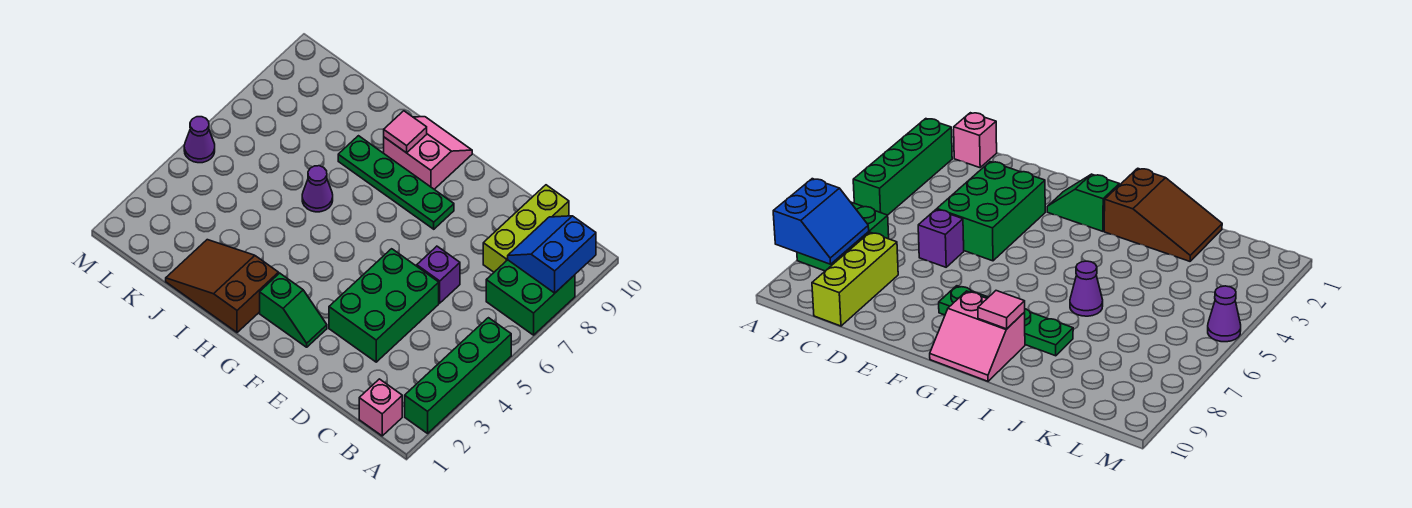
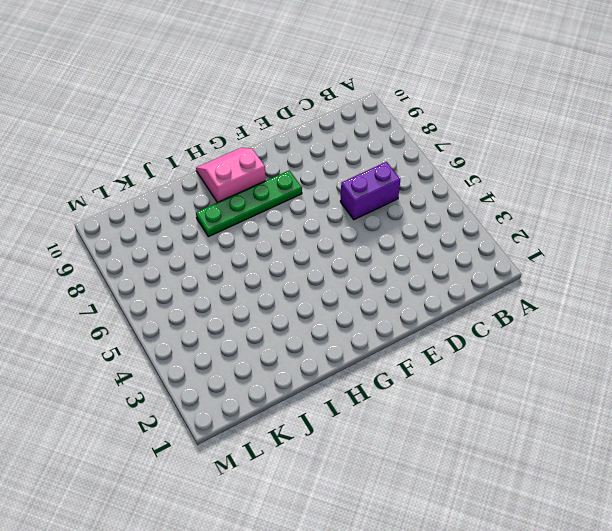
purple 1x2 brick [340,162,400,220] -> purple 1x1 brick [417,246,460,303]
none -> green 1x4 brick [405,318,511,433]
none -> green 2x2 brick [486,260,575,335]
none -> pink 1x1 brick [359,379,402,436]

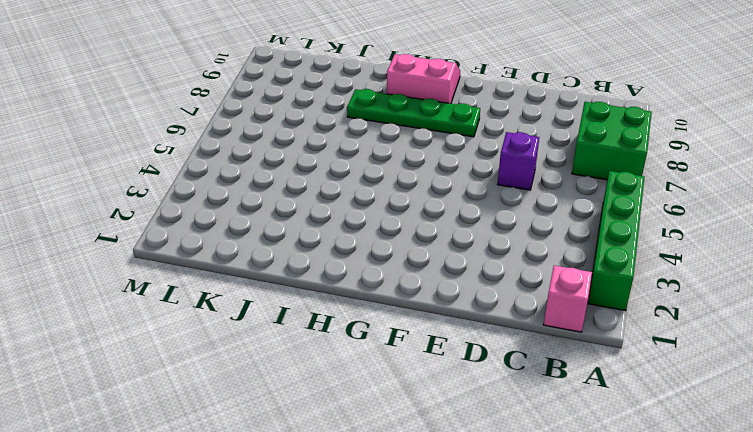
none -> lime 1x3 brick [483,185,569,272]
none -> green 2x3 brick [329,249,439,362]
none -> green 1x2 slope [260,273,327,347]

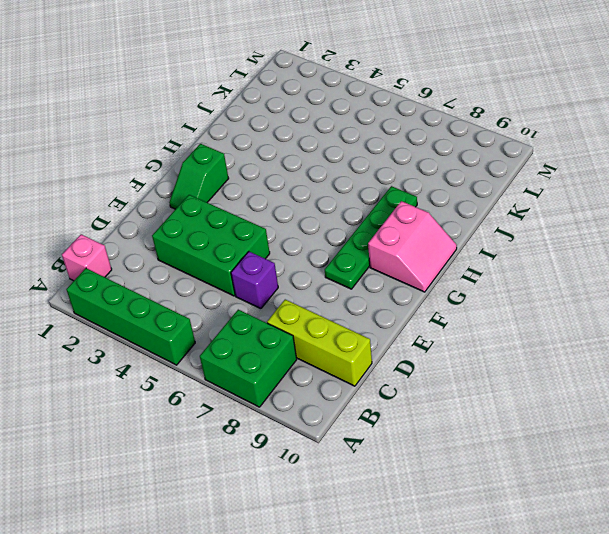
none -> brown 2x3 slope [166,240,279,332]
none -> purple 1x1 cone [302,166,333,212]
none -> purple 1x1 cone [184,117,215,163]

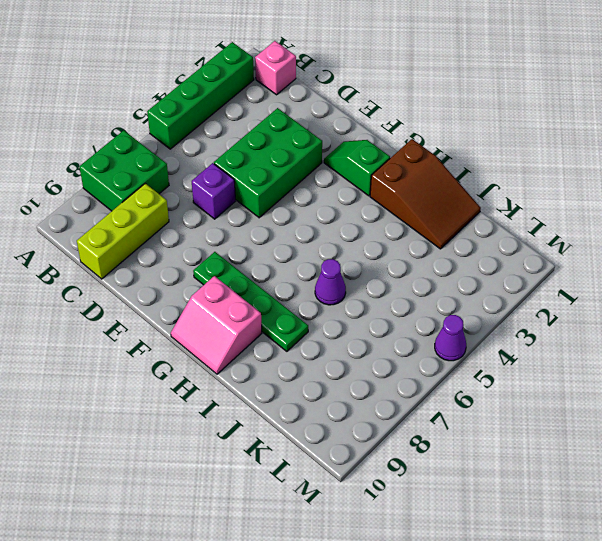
none -> blue 2x2 slope [508,216,596,293]
none -> pink 1x1 tile [384,111,427,153]

